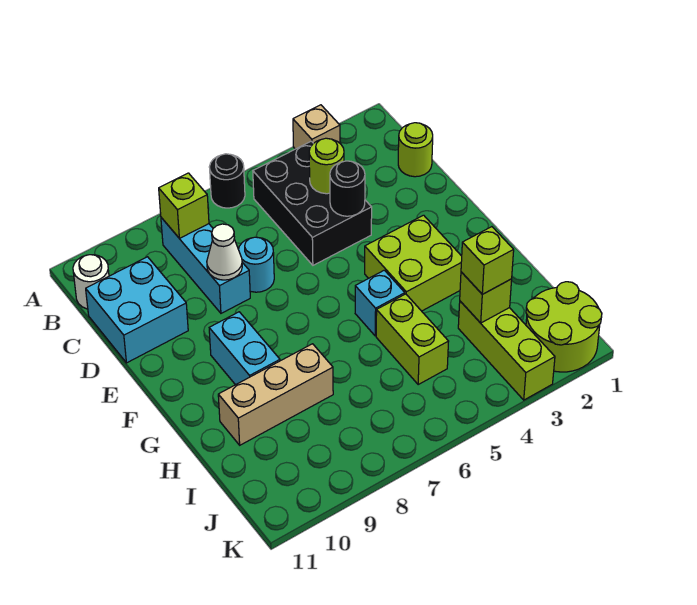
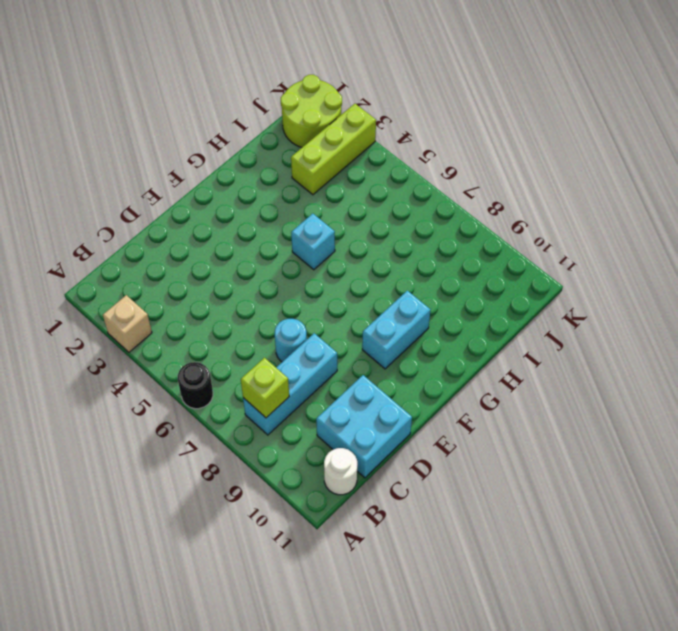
none -> black 2x3 brick [253,141,372,265]
none -> lime 1x1 round brick [398,123,433,177]
none -> lime 2x2 brick [365,215,462,311]

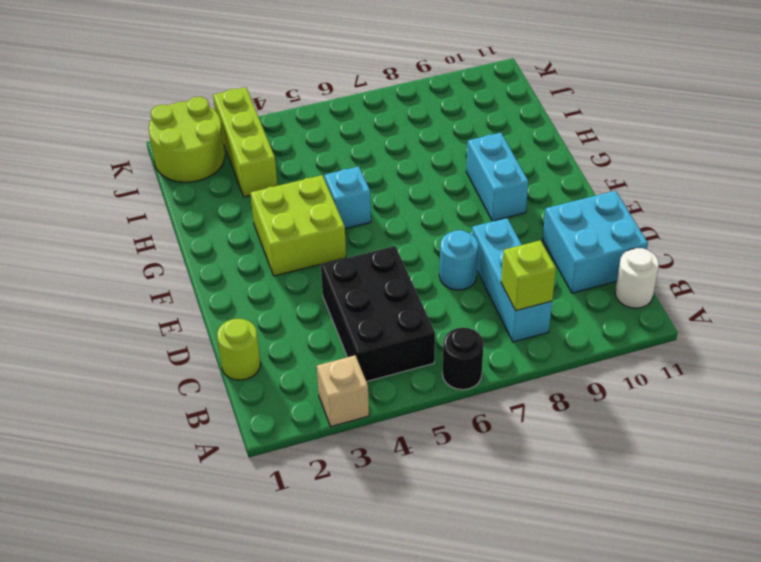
none -> lime 1x2 brick [376,294,449,384]
none -> tan 1x3 brick [218,344,333,445]
none -> lime 1x1 round brick [309,138,344,194]

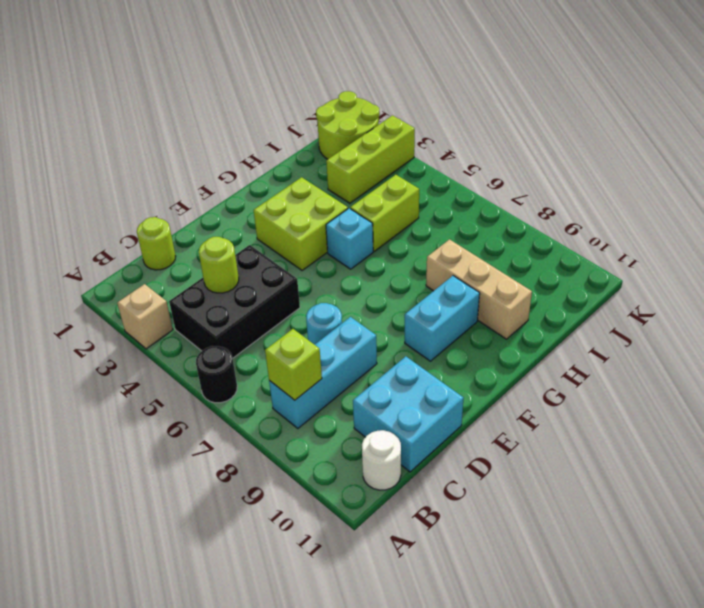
none -> black 1x1 round brick [330,161,365,216]
none -> white 1x1 cone [207,224,242,280]
none -> lime 1x1 brick [460,272,512,323]

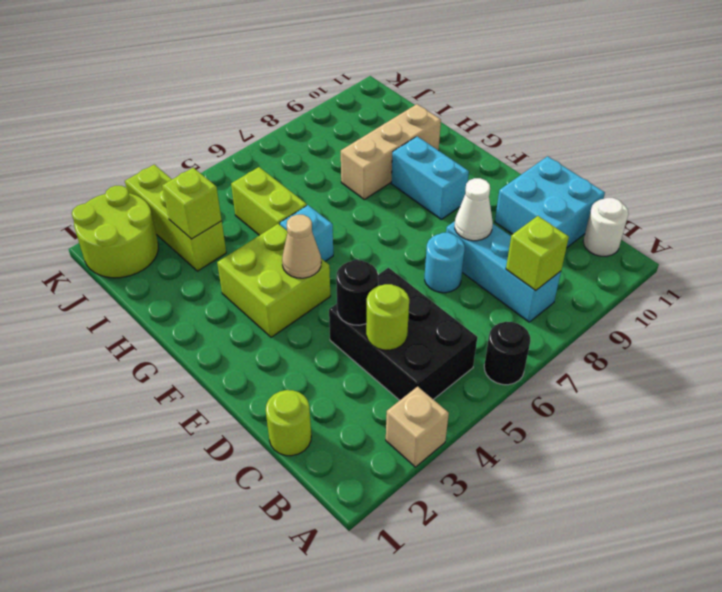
tan 1x1 cone [282,215,321,278] -> none
none -> lime 1x1 brick [461,227,514,294]

